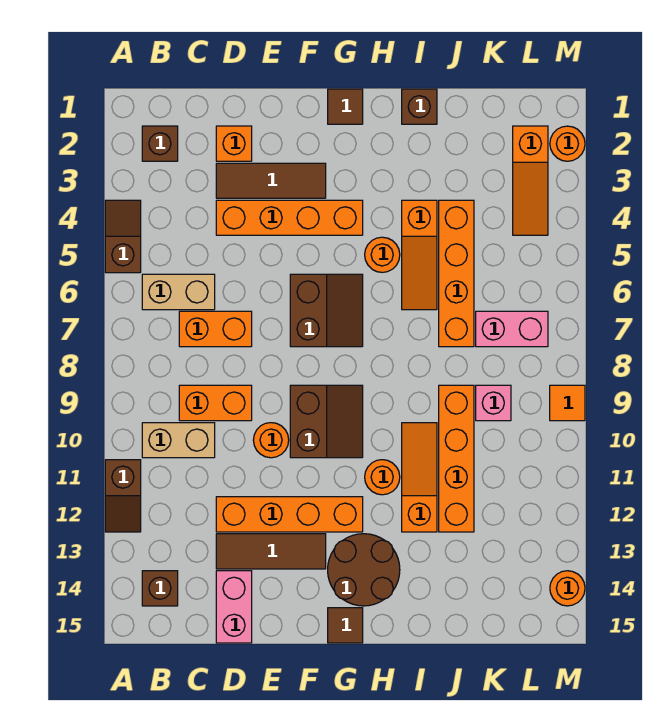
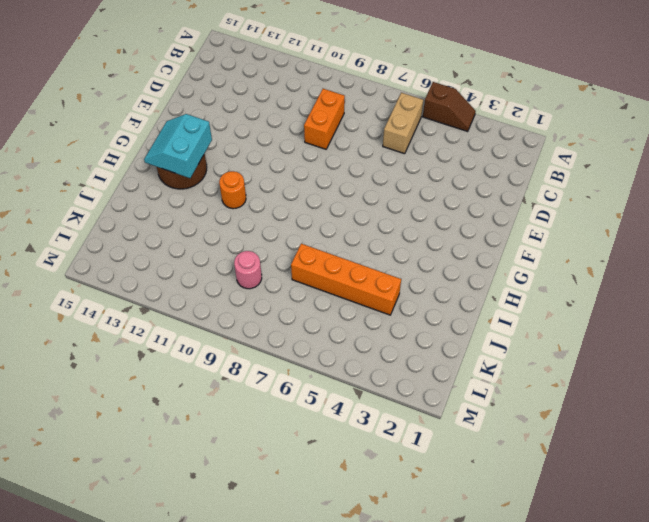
cyan 2x2 slope [144,114,212,178] -> none
pink 1x1 round brick [234,251,262,289] -> pink 1x1 brick [476,385,511,421]
none -> brown 1x2 slope [105,460,141,532]
none -> brown 1x1 brick [142,126,178,161]
none -> tan 1x2 brick [142,423,215,458]
none -> brown 1x1 brick [142,571,178,606]

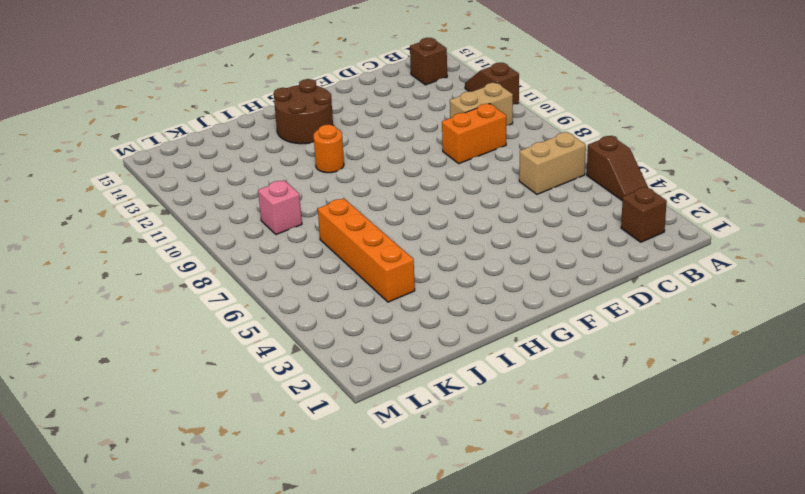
none -> orange 1x2 brick [179,311,252,347]
none -> orange 1x1 brick [216,126,252,161]
none -> brown 1x3 tile [216,163,326,198]
none -> orange 1x4 brick [216,200,363,235]

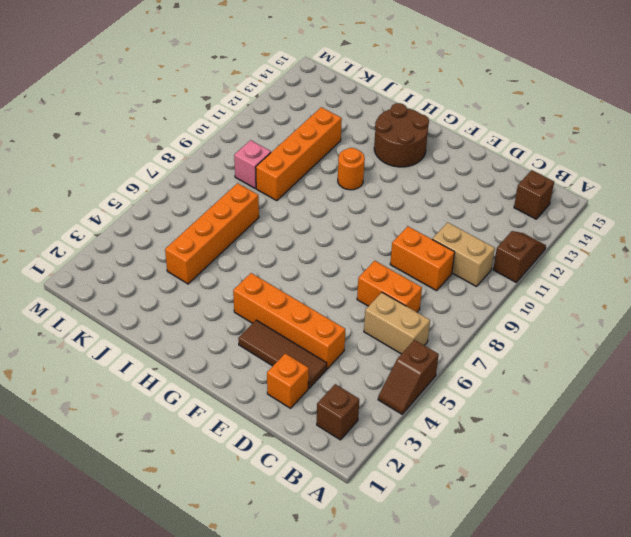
none -> orange 1x4 brick [216,497,363,532]
none -> brown 1x3 tile [216,534,326,569]
none -> pink 1x2 brick [216,571,252,643]
none -> orange 1x1 round brick [253,423,289,458]

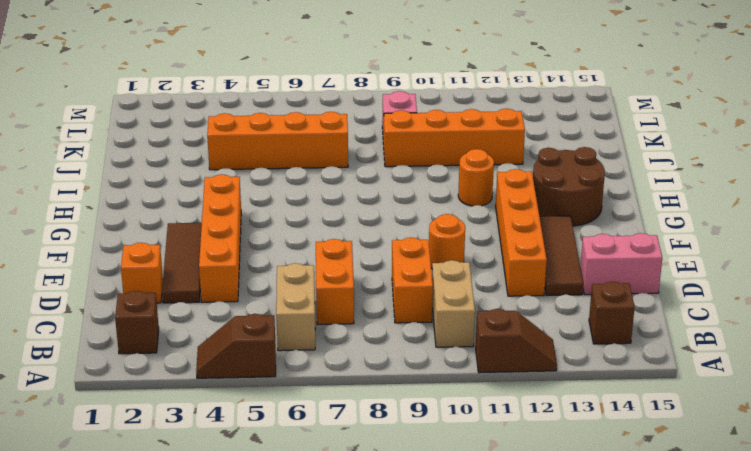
none -> brown 2x2 slope [290,274,363,347]
none -> brown 2x2 slope [290,385,363,458]
none -> brown 1x1 tile [328,89,363,124]
none -> brown 1x1 tile [328,608,363,643]

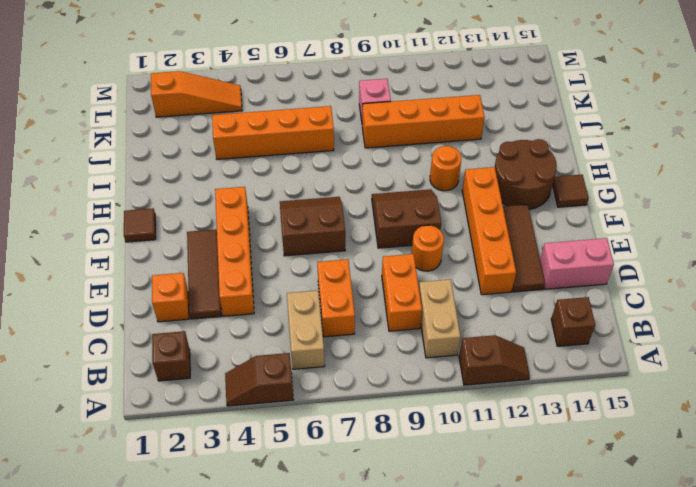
none -> orange 1x1 round brick [365,237,400,272]
none -> brown 1x1 brick [402,89,437,124]
none -> orange 1x3 slope [402,200,437,310]
none -> orange 1x3 slope [402,423,437,532]

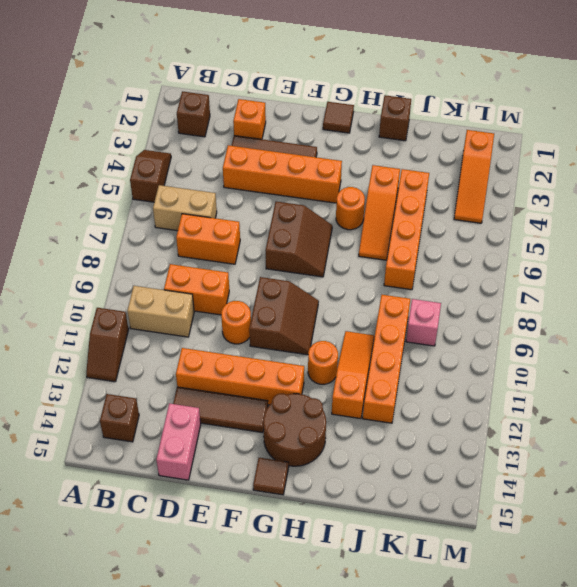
none -> pink 1x2 brick [476,311,548,347]
none -> orange 1x1 round brick [550,126,585,161]
none -> orange 1x1 tile [550,385,585,421]
none -> orange 1x1 round brick [550,571,585,606]

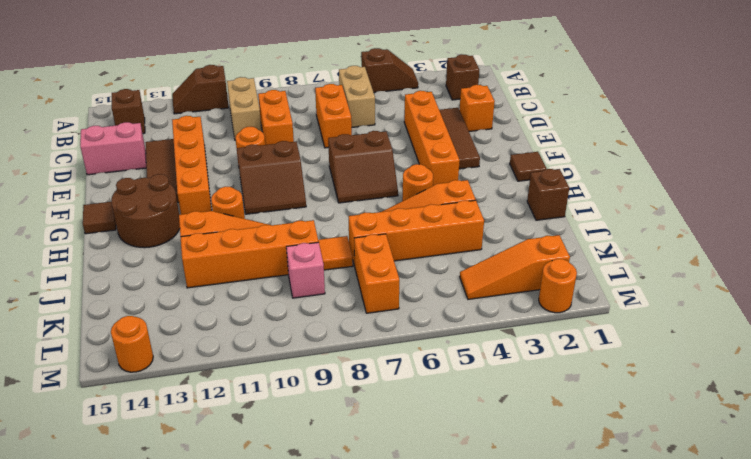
orange 1x1 tile [318,236,353,270] -> orange 1x1 tile moved to [550,385,585,421]
orange 1x2 brick [354,234,399,313] -> pink 1x2 brick [476,311,548,347]

